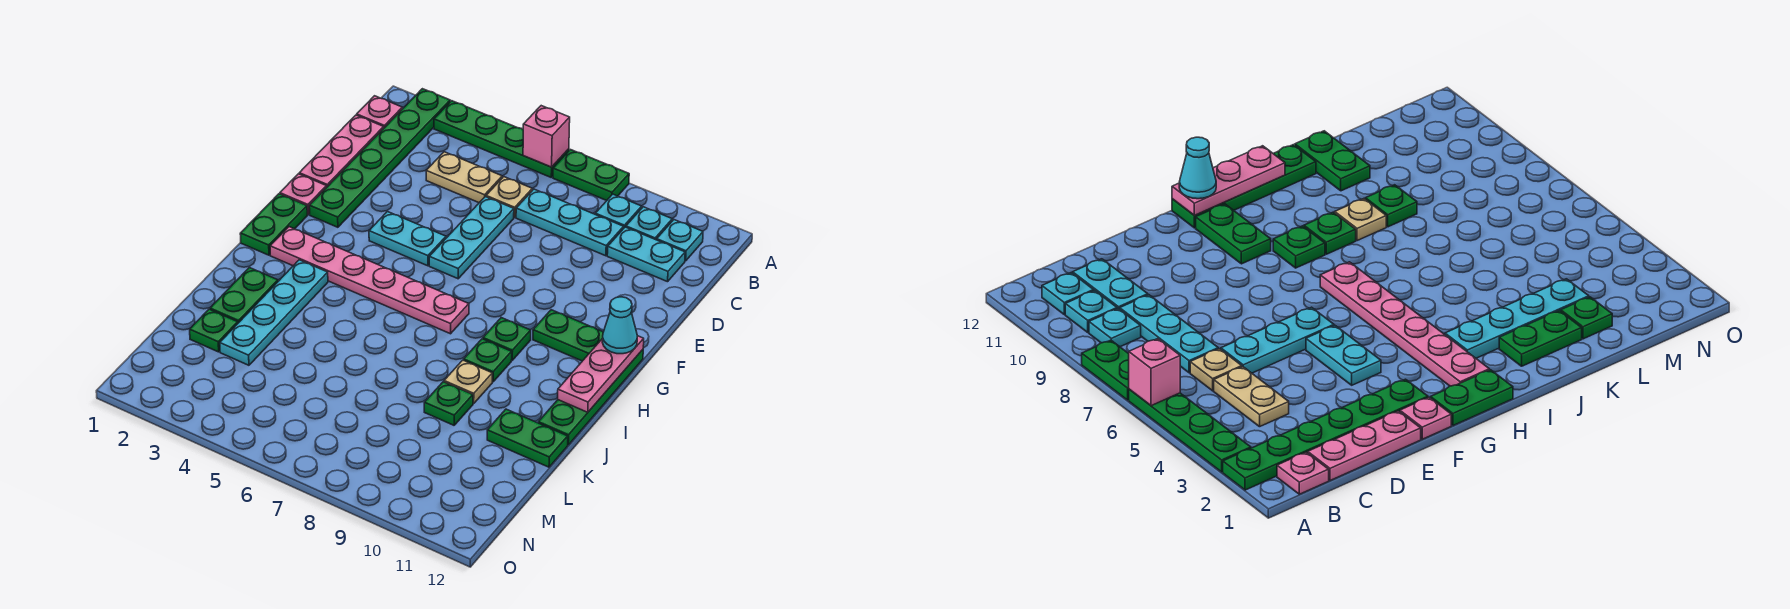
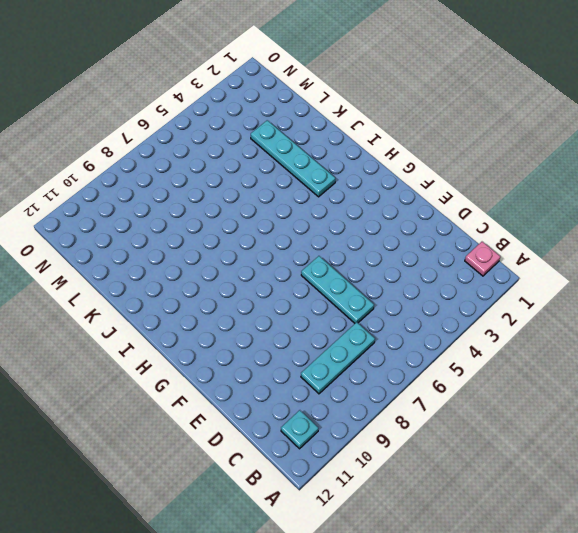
none -> green 1x6 plate [309,89,450,227]
none -> green 1x4 plate [434,101,569,177]
none -> green 1x2 plate [553,150,629,201]
none -> cyan 1x1 plate [595,194,642,228]

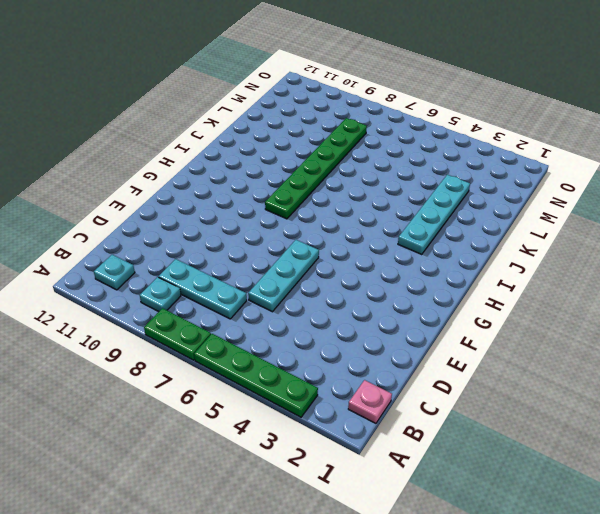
green 1x6 plate [265,118,367,219] -> green 1x6 plate moved to [309,89,450,227]
none -> cyan 1x1 plate [626,207,672,240]
none -> pink 1x3 plate [299,115,384,188]
none -> tan 1x2 plate [426,152,502,203]
none -> tan 1x1 plate [486,177,532,217]

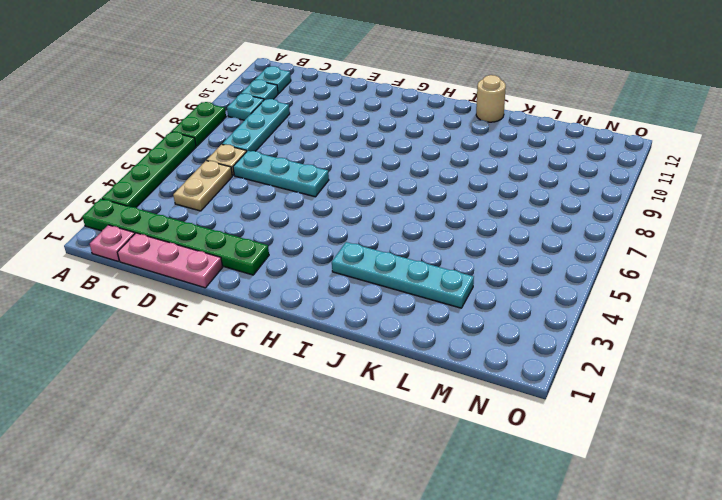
tan 1x1 round brick [476,75,506,122] -> green 1x4 plate [538,350,643,445]
none -> cyan 1x2 plate [607,227,685,282]
none -> pink 1x1 plate [280,174,326,215]
none -> cyan 1x2 plate [369,212,446,266]
none -> green 1x2 plate [240,194,307,255]

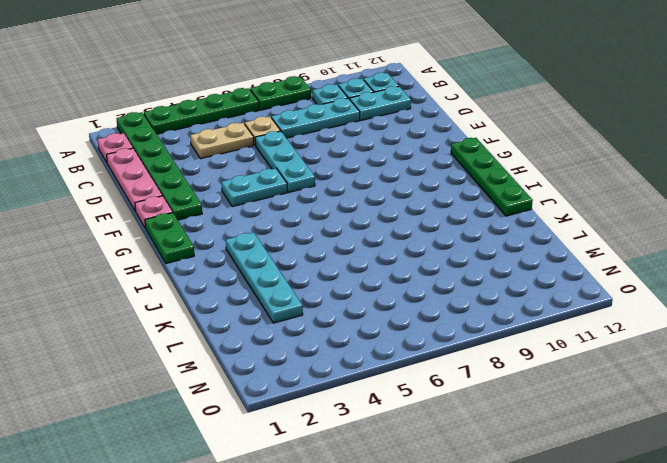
none -> green 1x2 plate [533,310,603,361]
none -> pink 1x6 plate [270,227,469,334]
none -> green 1x1 plate [483,318,531,360]
none -> green 1x1 plate [464,339,512,382]

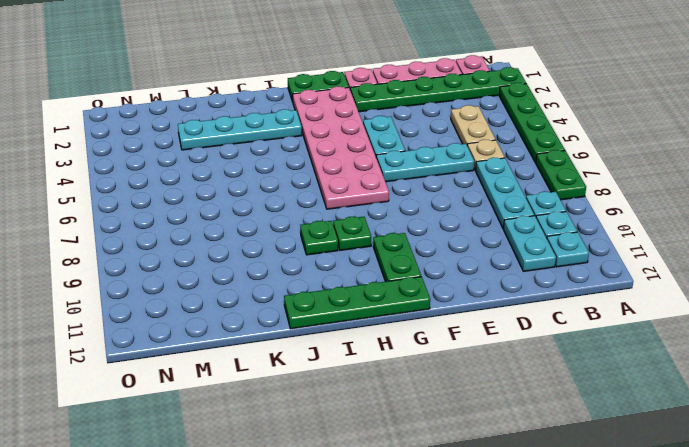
pink 2x6 plate [293,86,389,209] -> pink 1x6 plate [270,227,469,334]
none -> green 1x2 plate [210,268,278,323]
none -> tan 1x1 plate [444,360,492,404]
none -> green 1x1 plate [424,382,473,425]
none -> green 1x2 plate [487,409,568,467]

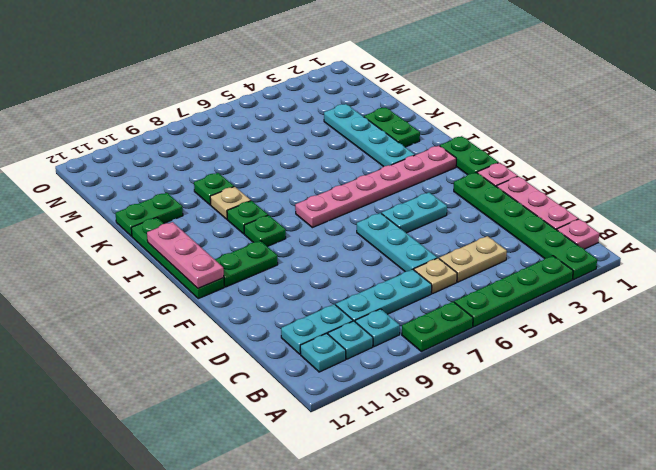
none -> green 1x1 plate [190,309,238,352]
none -> pink 1x1 brick [523,106,570,167]
none -> cyan 1x1 cone [602,297,637,354]

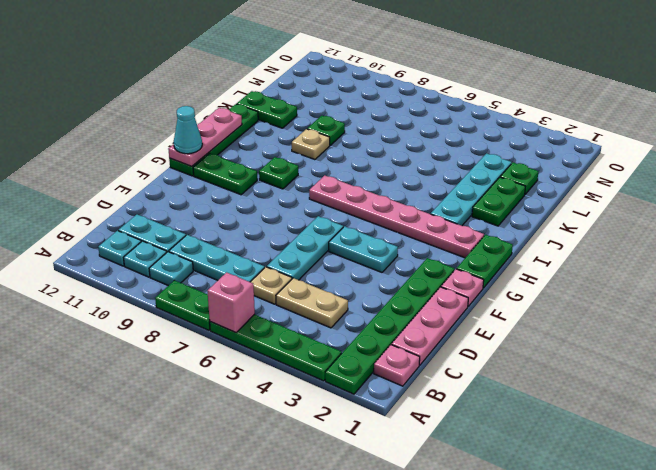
none -> green 1x1 plate [464,339,512,382]

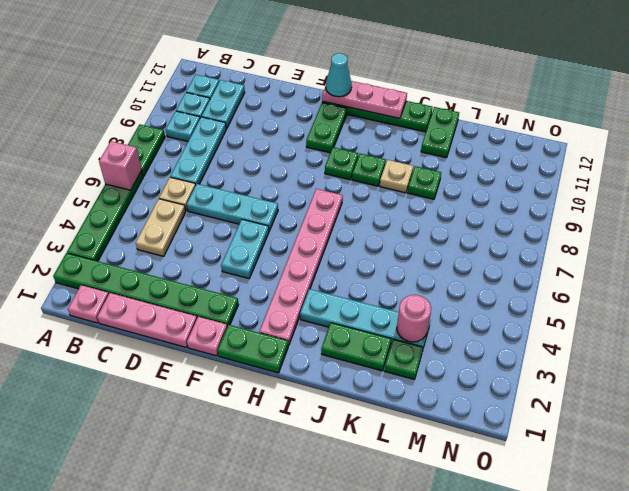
pink 1x1 round brick [397,295,431,342] -> none

